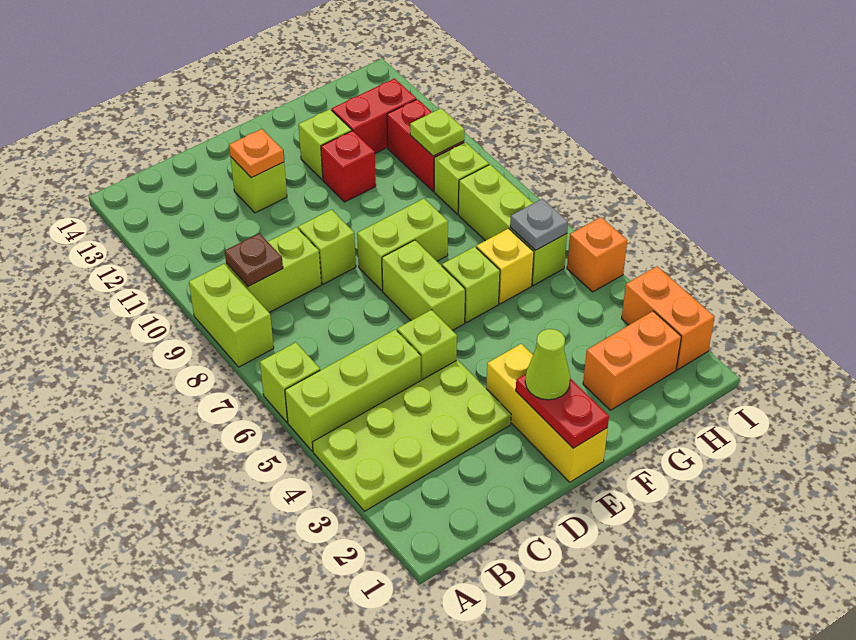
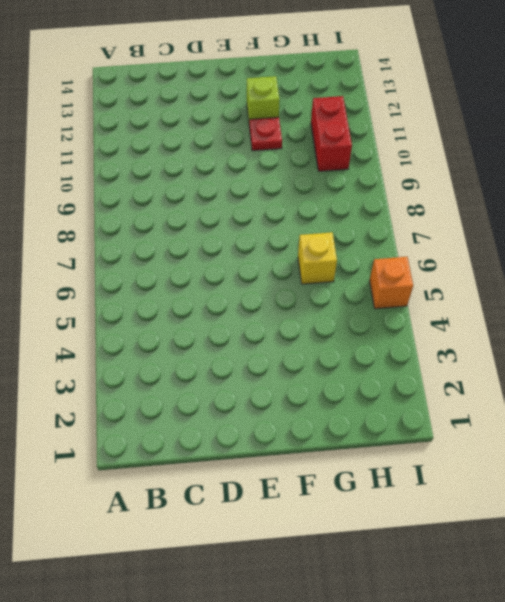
red 1x1 plate [249,117,282,151] -> red 1x1 brick [321,131,376,202]
none -> lime 2x4 plate [312,360,511,511]
none -> lime 1x3 brick [285,329,421,451]
none -> lime 1x1 brick [260,342,320,422]

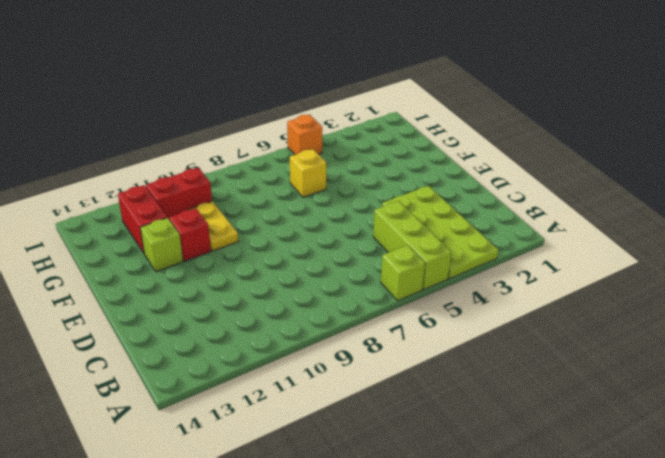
yellow 1x2 plate [188,201,238,251] -> none
none -> lime 1x2 brick [189,264,274,367]
none -> lime 1x2 brick [226,227,321,312]
none -> lime 1x1 brick [397,310,457,380]

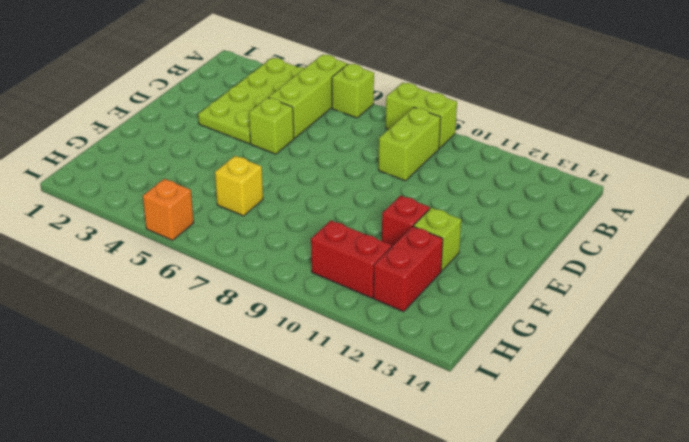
none -> lime 1x1 brick [298,210,356,284]
none -> lime 1x1 brick [230,157,287,213]
none -> yellow 1x3 brick [486,344,608,482]

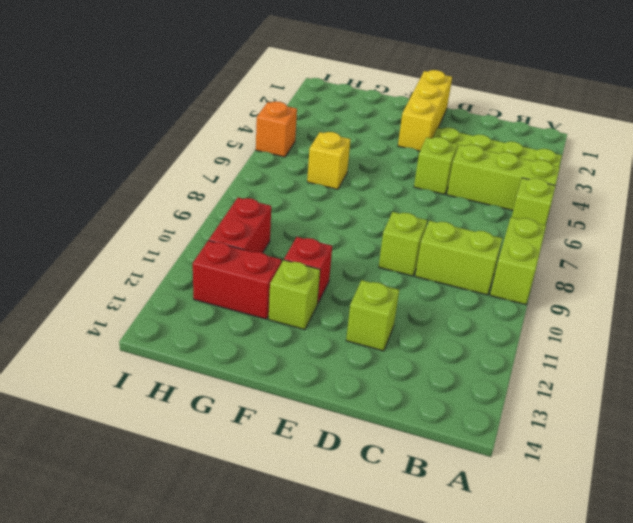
none -> lime 1x2 brick [382,240,465,331]
none -> lime 1x2 brick [357,199,448,291]
none -> lime 1x1 brick [442,247,500,323]

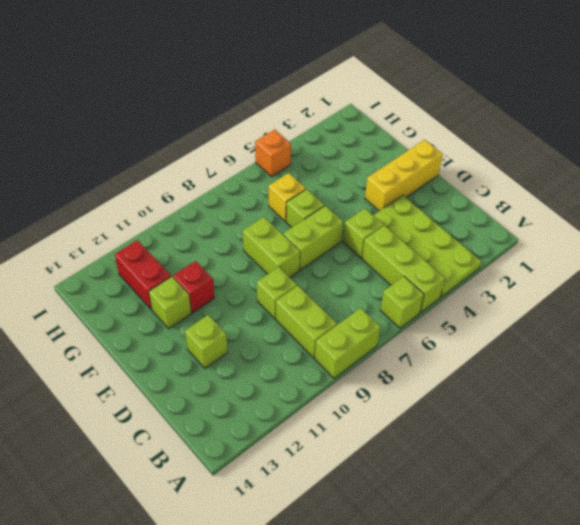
none -> orange 1x2 brick [583,311,681,410]
none -> lime 1x3 brick [458,165,567,285]
none -> lime 1x1 brick [434,142,489,214]

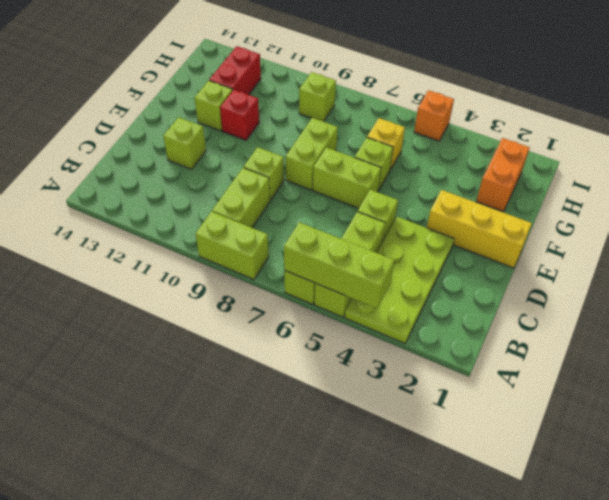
lime 1x3 brick [284,222,394,309] -> lime 1x3 brick moved to [458,165,567,285]
none -> red 1x2 brick [387,99,464,191]
none -> orange 1x2 brick [622,266,715,370]
none -> brown 1x1 plate [225,233,283,287]

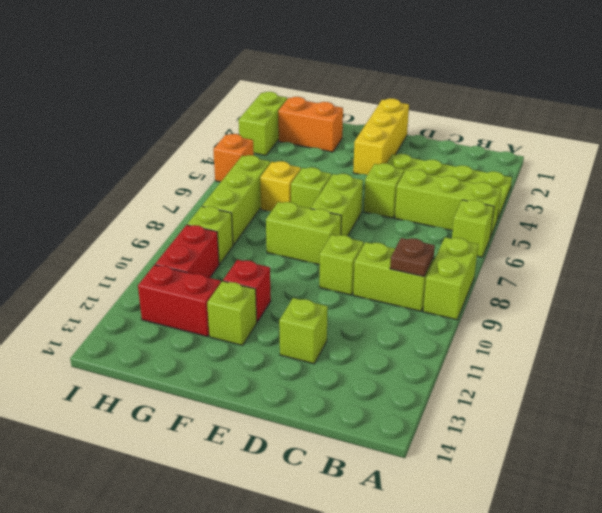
lime 1x2 brick [239,92,287,156] -> orange 1x2 brick [622,266,715,370]
none -> orange 1x1 plate [229,129,284,177]
none -> red 1x2 plate [516,374,609,448]
none -> grey 1x1 plate [510,199,568,250]

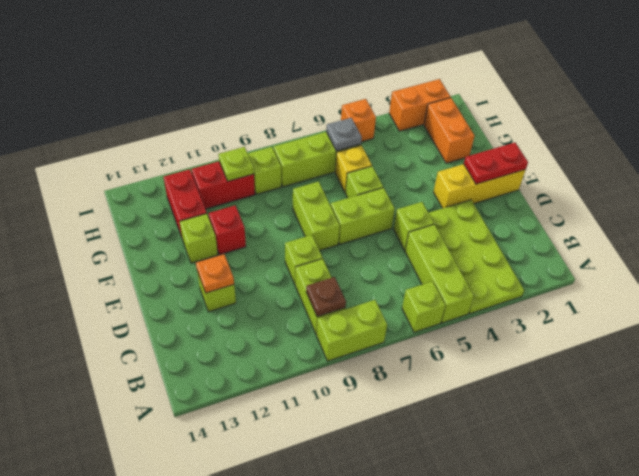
none -> lime 1x1 cone [525,329,570,400]

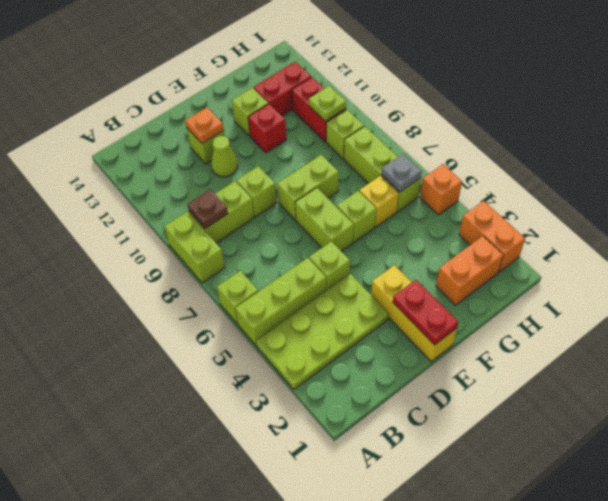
lime 1x1 cone [211,136,238,177] -> lime 1x1 cone moved to [525,329,570,400]

